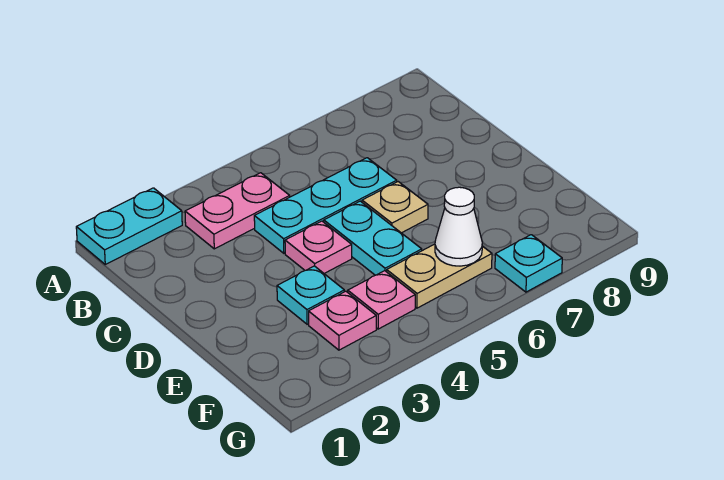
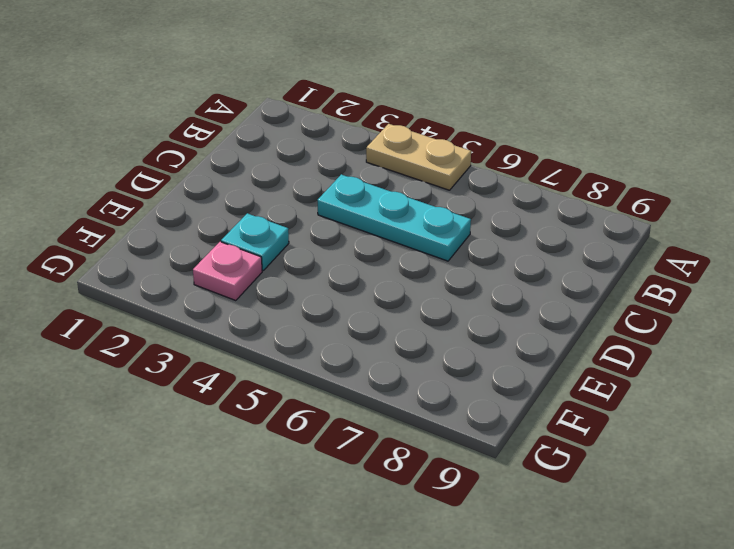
tan 1x2 plate [366,124,471,190] -> tan 1x2 plate moved to [387,244,492,308]
none -> cyan 1x2 plate [76,188,182,264]
none -> pink 1x2 plate [185,173,290,249]
none -> pink 1x1 plate [285,221,352,273]

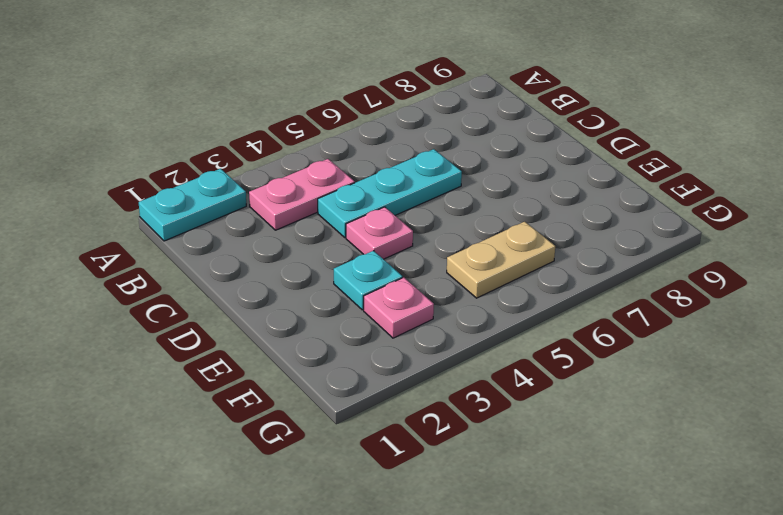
none -> cyan 1x2 plate [324,201,422,275]
none -> tan 1x1 plate [362,182,428,233]
none -> pink 1x1 plate [348,271,415,329]

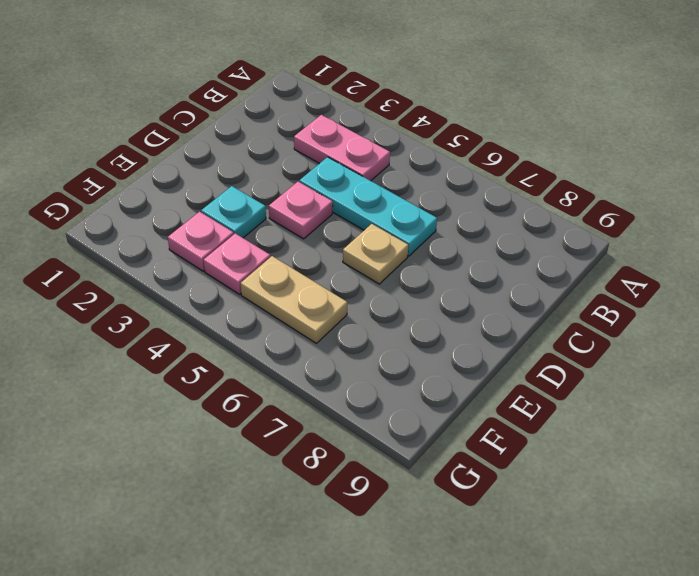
none -> cyan 1x2 plate [76,188,182,264]
none -> cyan 1x2 plate [324,201,422,275]
none -> cyan 1x1 plate [495,235,562,292]

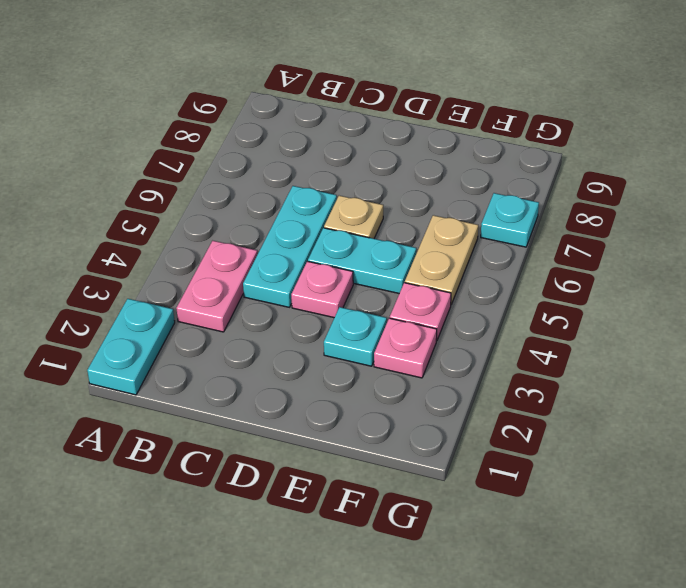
none -> white 1x1 cone [435,187,482,266]

